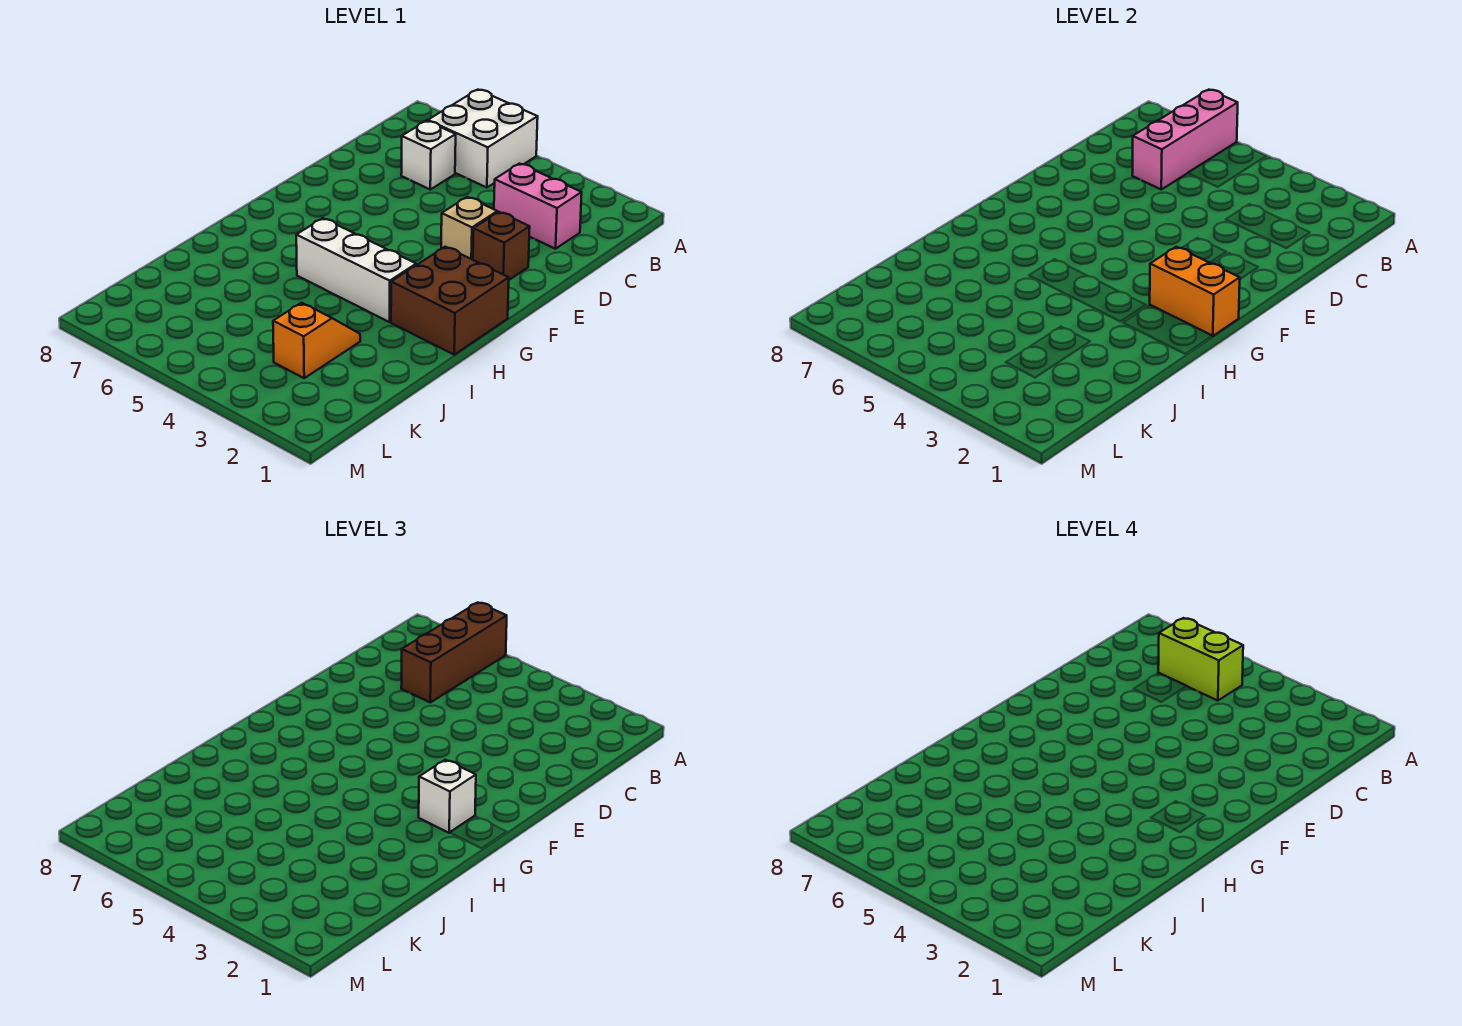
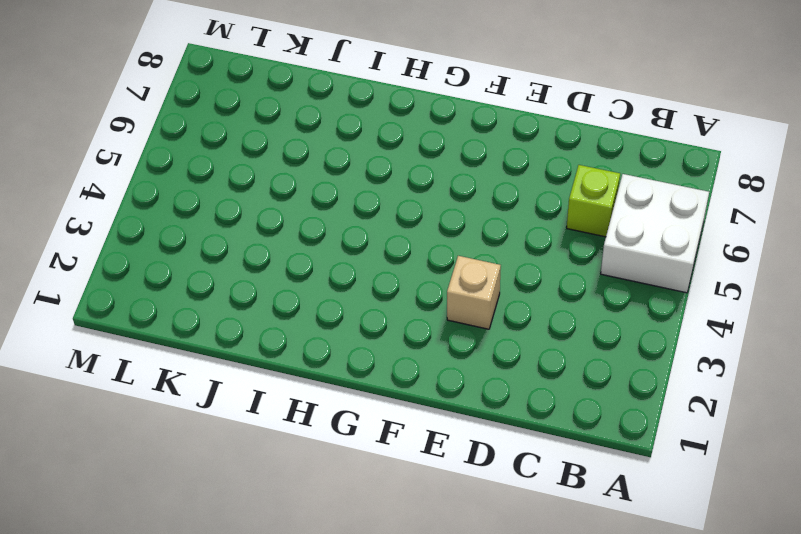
lime 1x1 brick [567,165,620,237] -> white 1x1 brick [401,121,456,189]
none -> pink 1x2 brick [494,164,582,249]
none -> brown 1x1 brick [473,212,530,280]
none -> brown 2x2 brick [391,247,509,355]

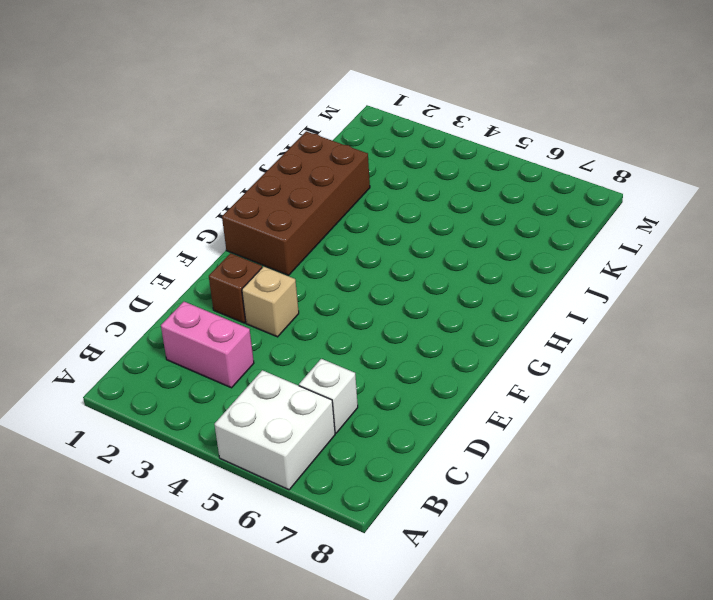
brown 2x4 brick [222,131,370,275] -> brown 2x2 brick [391,247,509,355]
none -> white 1x3 brick [296,218,416,322]
none -> orange 1x2 slope [273,303,360,378]
none -> pink 1x3 brick [1132,90,1238,189]

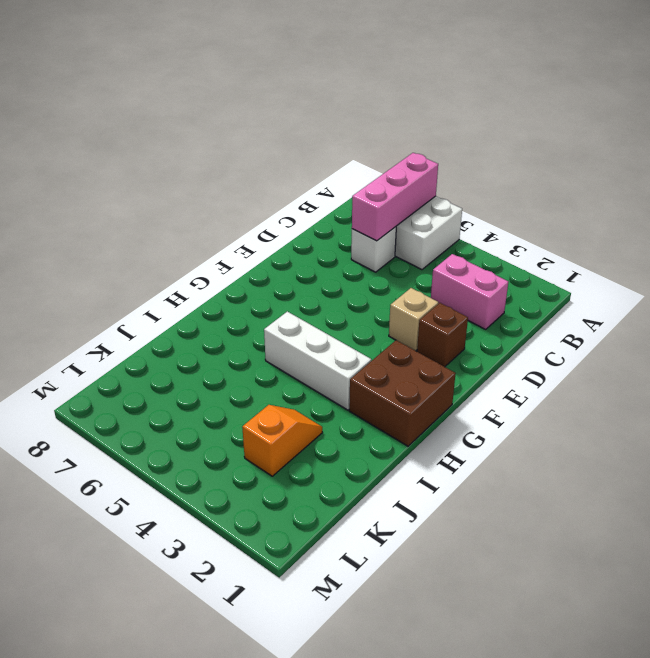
none -> orange 1x2 brick [1150,247,1240,336]
none -> brown 1x3 brick [401,603,507,702]
none -> white 1x1 brick [419,760,476,833]

